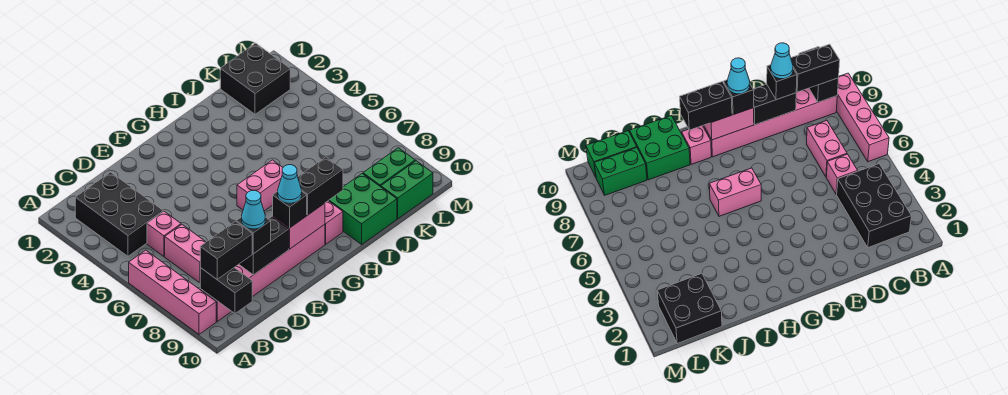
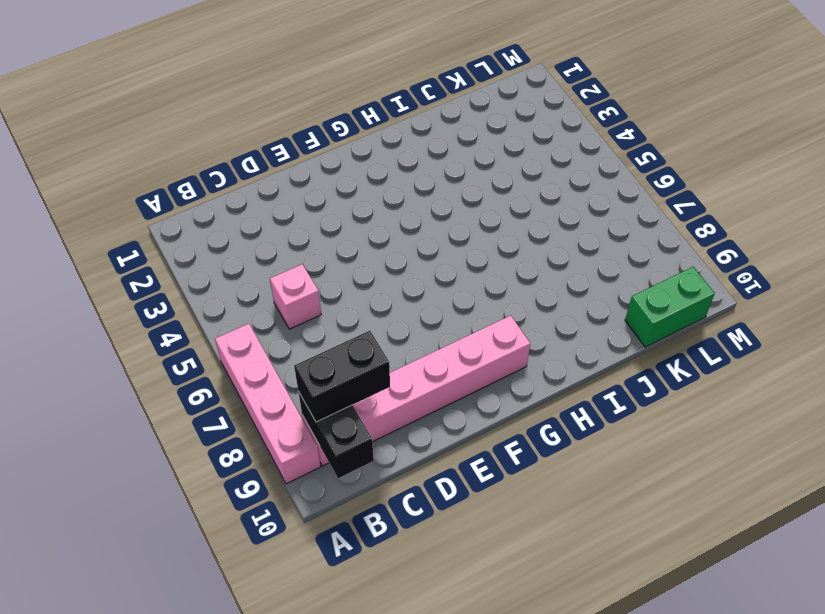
none -> black 2x3 brick [75,172,163,256]
none -> pink 1x2 brick [165,225,206,283]
none -> pink 1x2 brick [237,160,283,211]

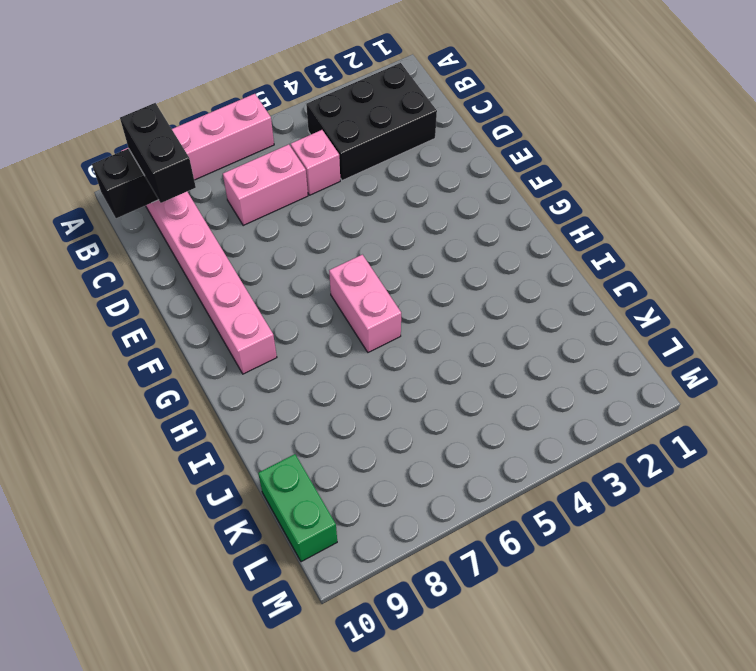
none -> pink 1x1 brick [325,201,343,244]
none -> green 2x2 brick [328,174,397,244]
none -> black 2x2 brick [220,43,290,114]

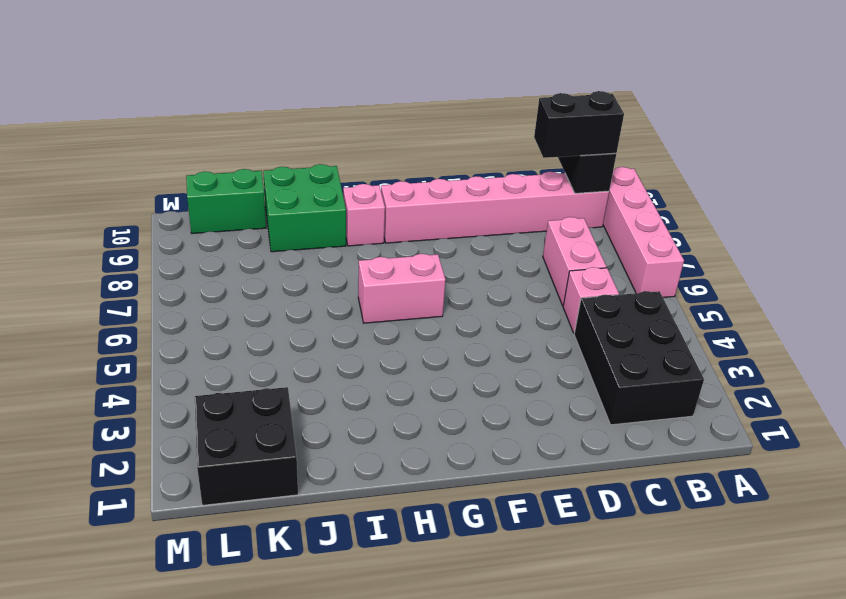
none -> green 1x2 brick [363,148,415,187]
none -> black 1x2 brick [239,217,289,275]
none -> pink 1x2 brick [273,203,325,249]

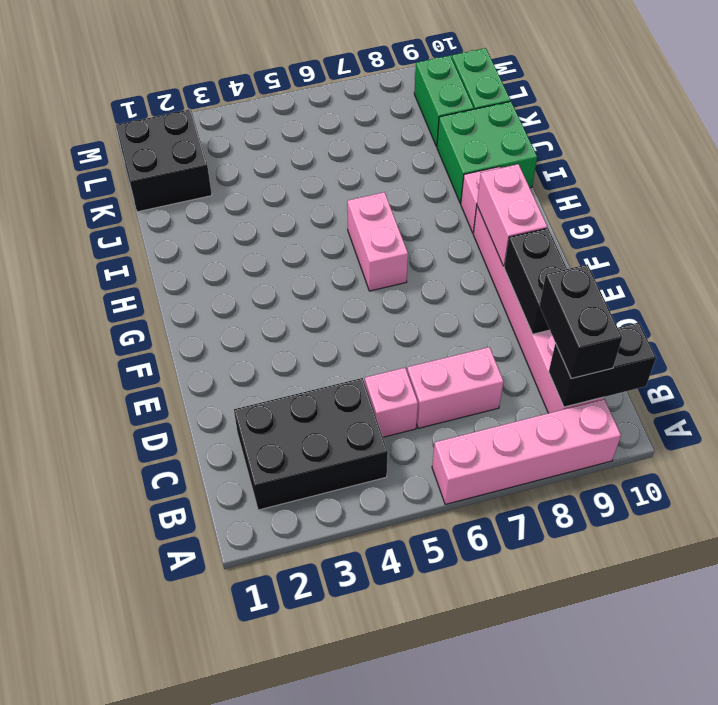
none -> black 1x1 brick [236,217,271,254]
none -> black 1x1 brick [273,191,307,228]
none -> black 1x2 brick [298,157,343,215]

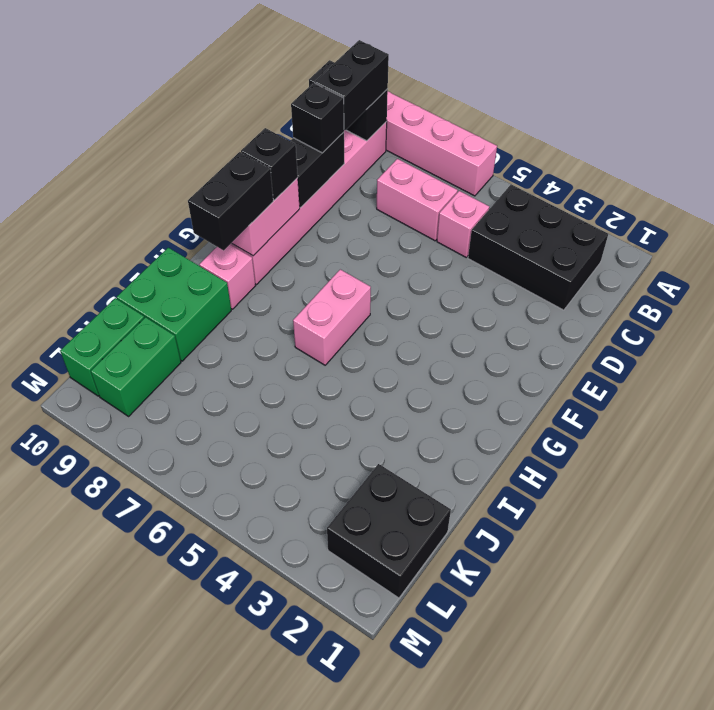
none -> cyan 1x1 cone [242,191,265,229]
none -> cyan 1x1 cone [278,165,302,203]

